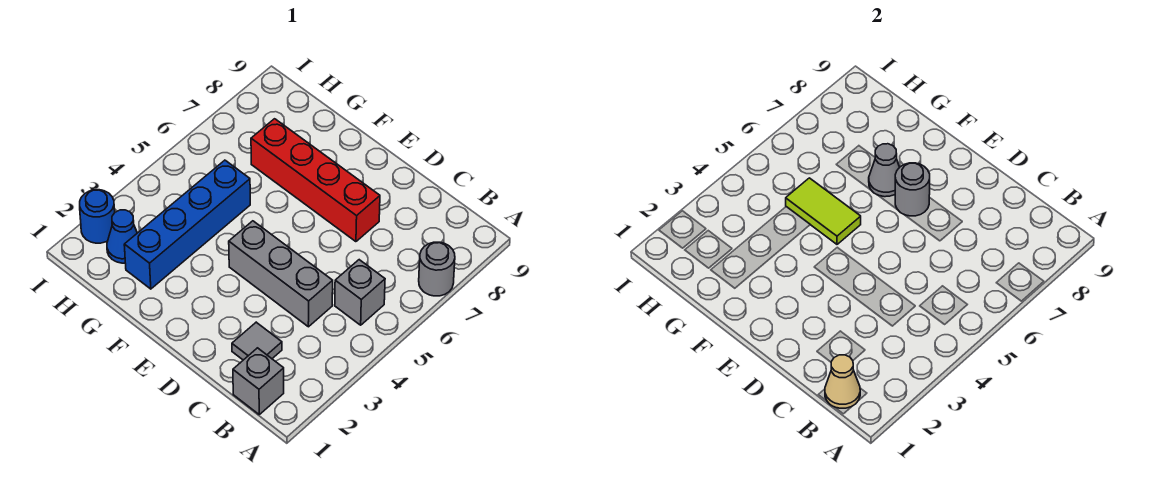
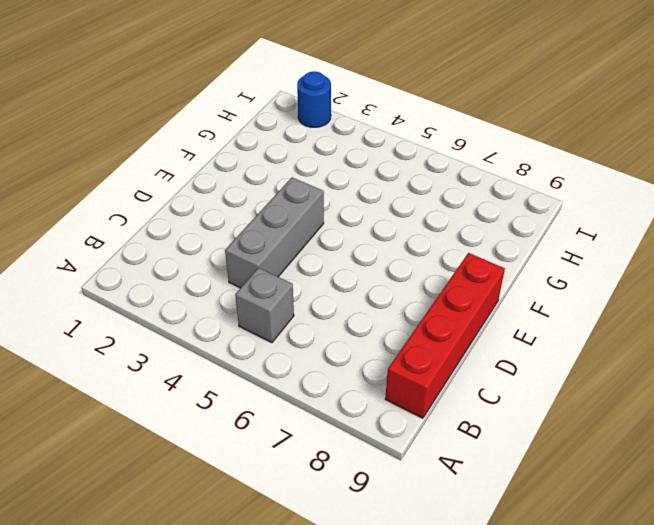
red 1x4 brick [385,253,505,418] -> red 1x4 brick moved to [251,119,380,242]
none -> grey 1x1 round brick [419,242,455,296]
none -> grey 1x1 brick [233,348,284,414]
none -> grey 1x1 tile [232,322,282,360]

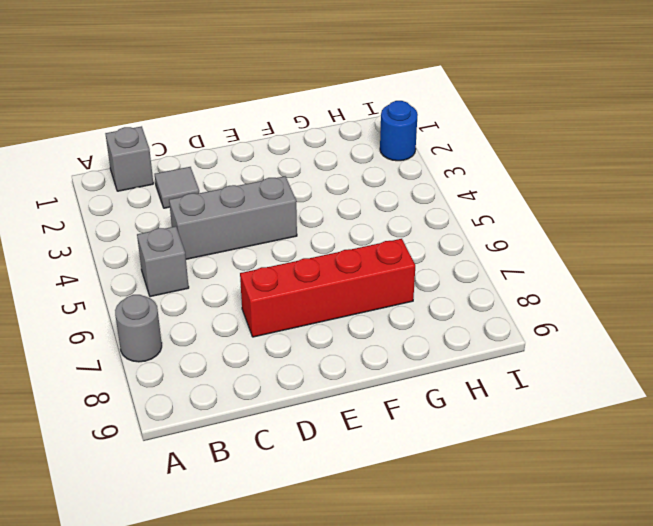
none -> blue 1x4 brick [124,160,250,289]
none -> blue 1x1 cone [107,210,137,263]
none -> tan 1x1 cone [825,355,860,408]

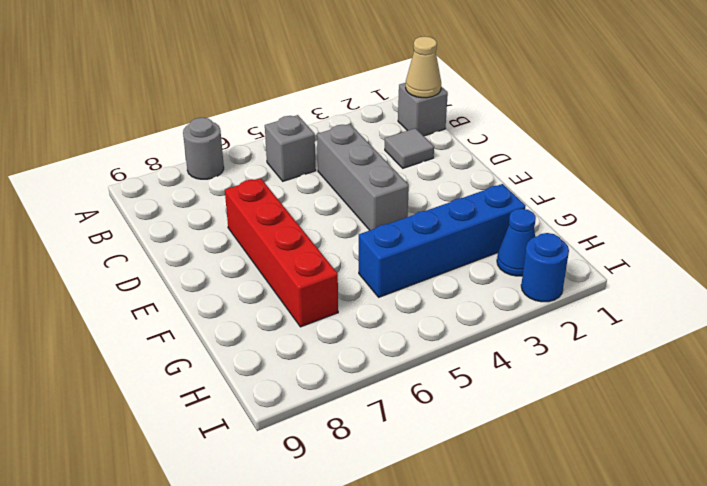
none -> grey 1x1 round brick [895,163,930,216]
none -> lime 1x2 tile [786,178,861,244]
none -> grey 1x1 cone [869,144,900,197]

